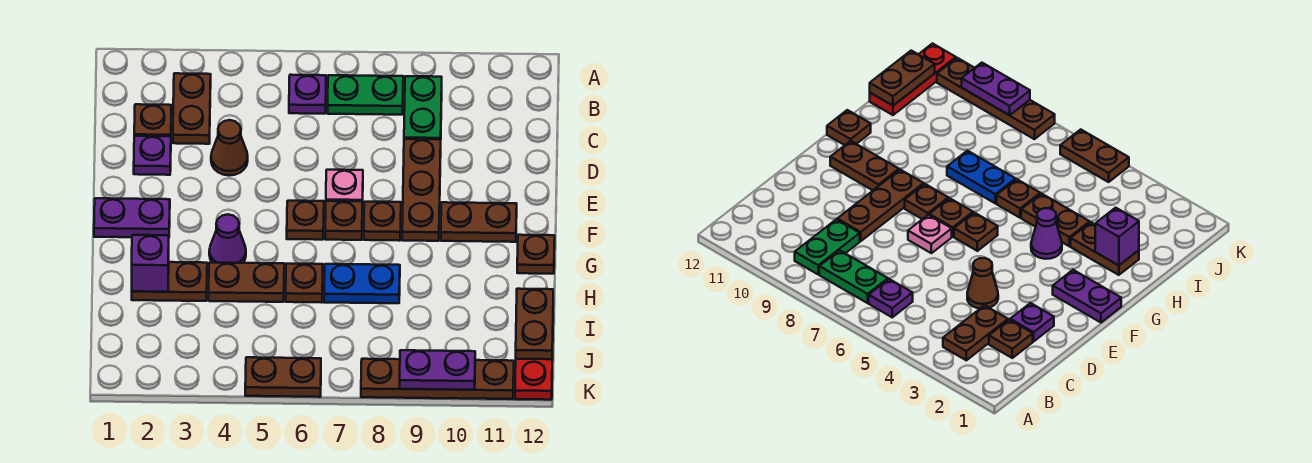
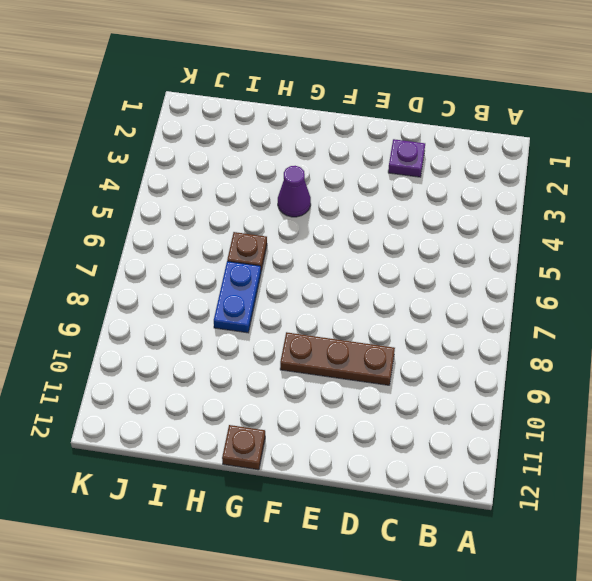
none -> brown 1x2 plate [173,73,211,144]
none -> purple 1x1 plate [289,75,326,114]
none -> green 1x2 plate [328,75,403,115]

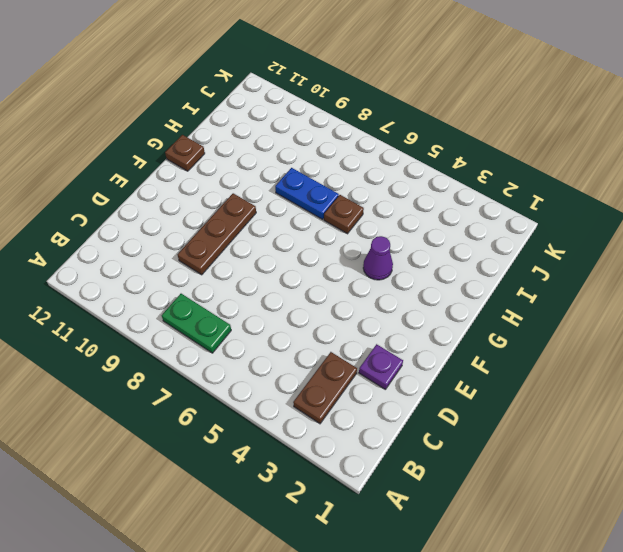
none -> purple 1x1 plate [289,75,326,114]
none -> green 1x2 plate [404,76,442,140]
none -> brown 1x1 plate [134,104,172,136]

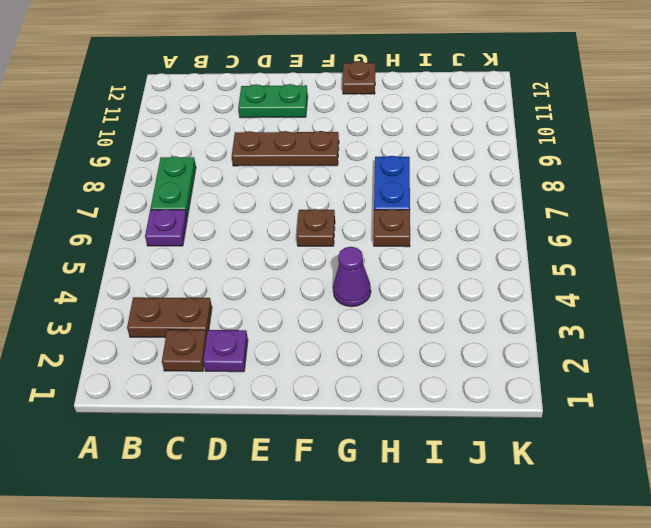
green 1x2 plate [238,84,308,118] -> green 1x2 plate moved to [404,76,442,140]
none -> brown 1x1 cone [211,120,248,176]
none -> pink 1x1 plate [326,170,363,208]
none -> purple 1x2 plate [94,198,170,237]

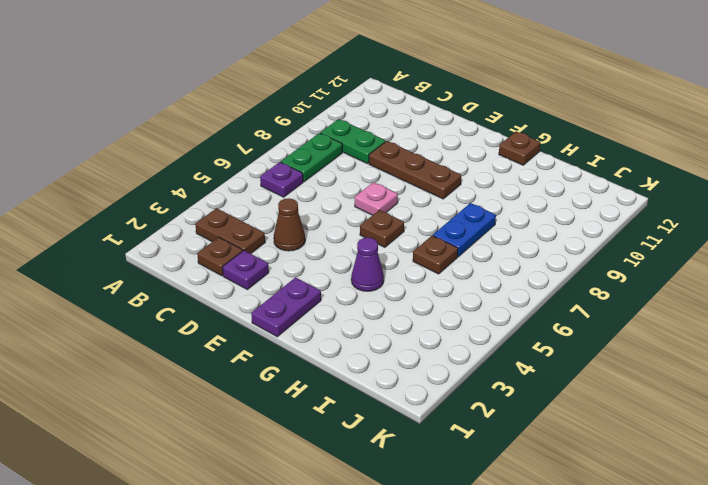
none -> brown 1x1 plate [325,201,362,240]
none -> brown 1x1 plate [364,202,401,241]
none -> brown 1x2 plate [441,202,517,242]

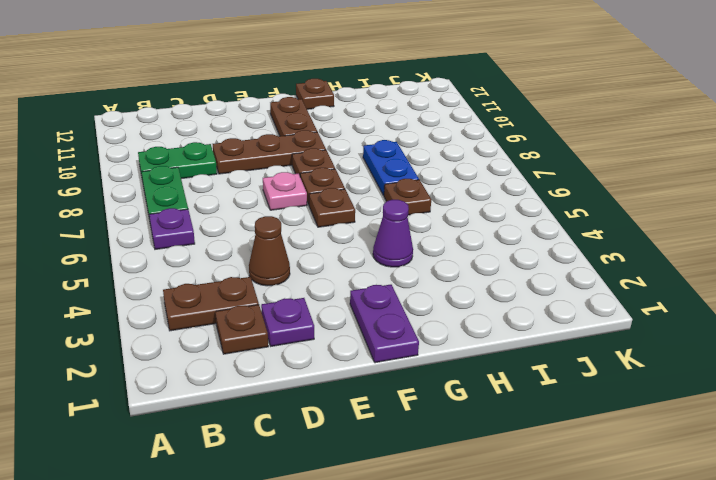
none -> brown 1x2 plate [132,262,207,301]
none -> brown 1x2 plate [209,263,284,302]
none -> red 1x3 plate [515,352,553,400]

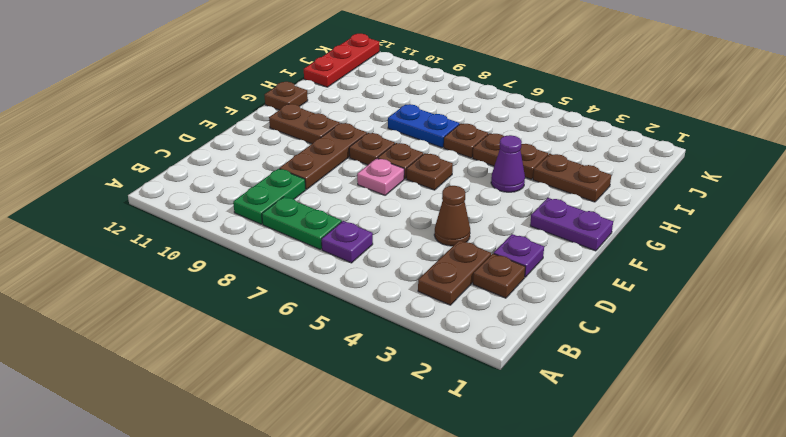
none -> brown 1x2 plate [245,357,321,397]
none -> brown 1x4 plate [361,359,514,399]
none -> purple 1x1 brick [132,235,169,292]

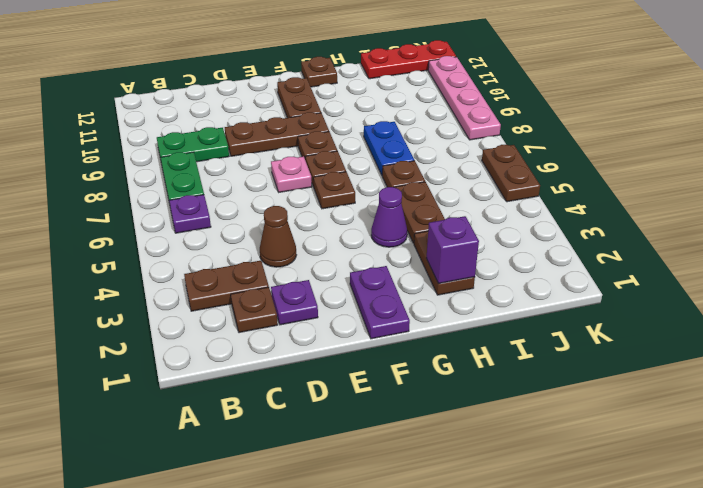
pink 1x4 plate [428,56,501,140] -> brown 1x4 plate [361,359,514,399]
none -> brown 1x2 plate [516,289,553,359]
none -> purple 1x2 plate [400,350,475,390]

